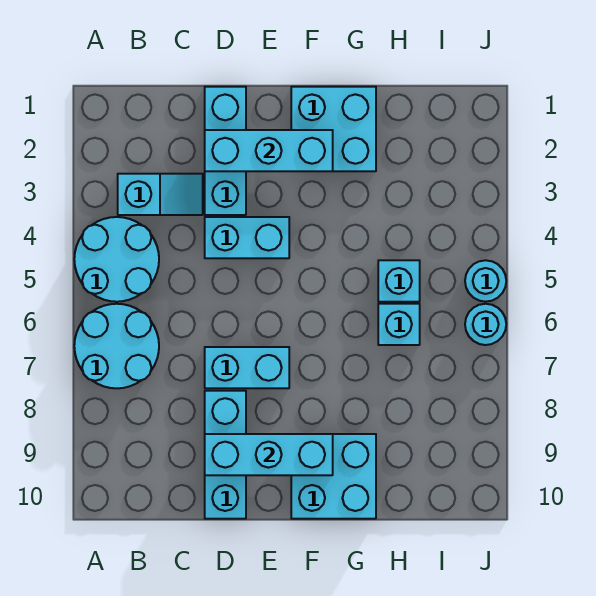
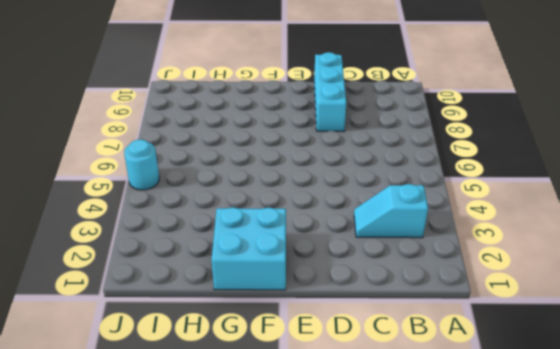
none -> cyan 2x2 round brick [74,217,159,302]
none -> cyan 2x2 round brick [74,304,159,388]
none -> cyan 1x3 brick [205,87,246,215]

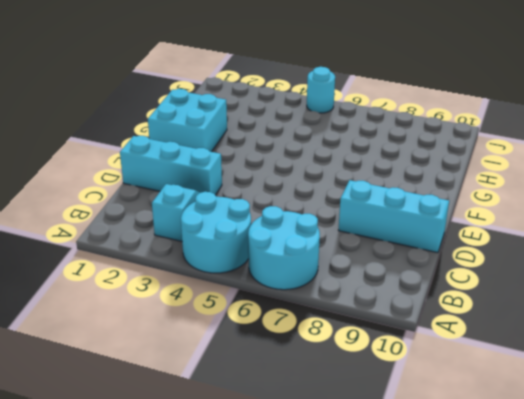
none -> cyan 1x2 brick [205,217,289,258]
none -> cyan 1x2 brick [205,347,289,388]
none -> cyan 2x2 brick [291,434,376,519]

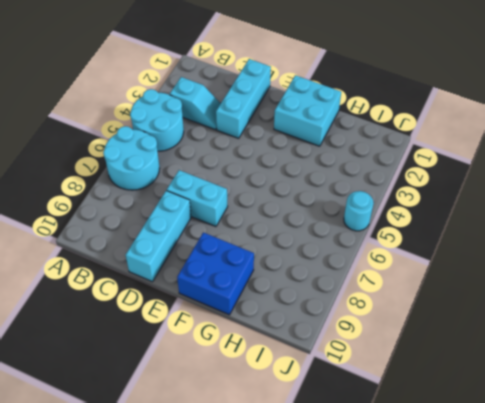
blue 2x2 brick [177,232,254,315] -> cyan 2x2 brick [291,434,376,519]
none -> cyan 1x2 brick [205,217,289,258]
none -> cyan 1x1 brick [378,260,420,302]
none -> cyan 1x1 brick [378,304,420,345]

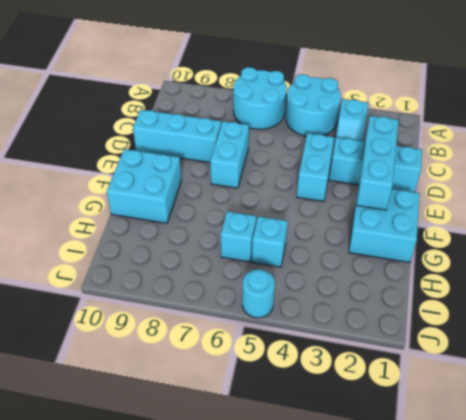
none -> cyan 1x1 round brick [465,304,506,345]
none -> cyan 1x3 brick [205,434,333,475]

